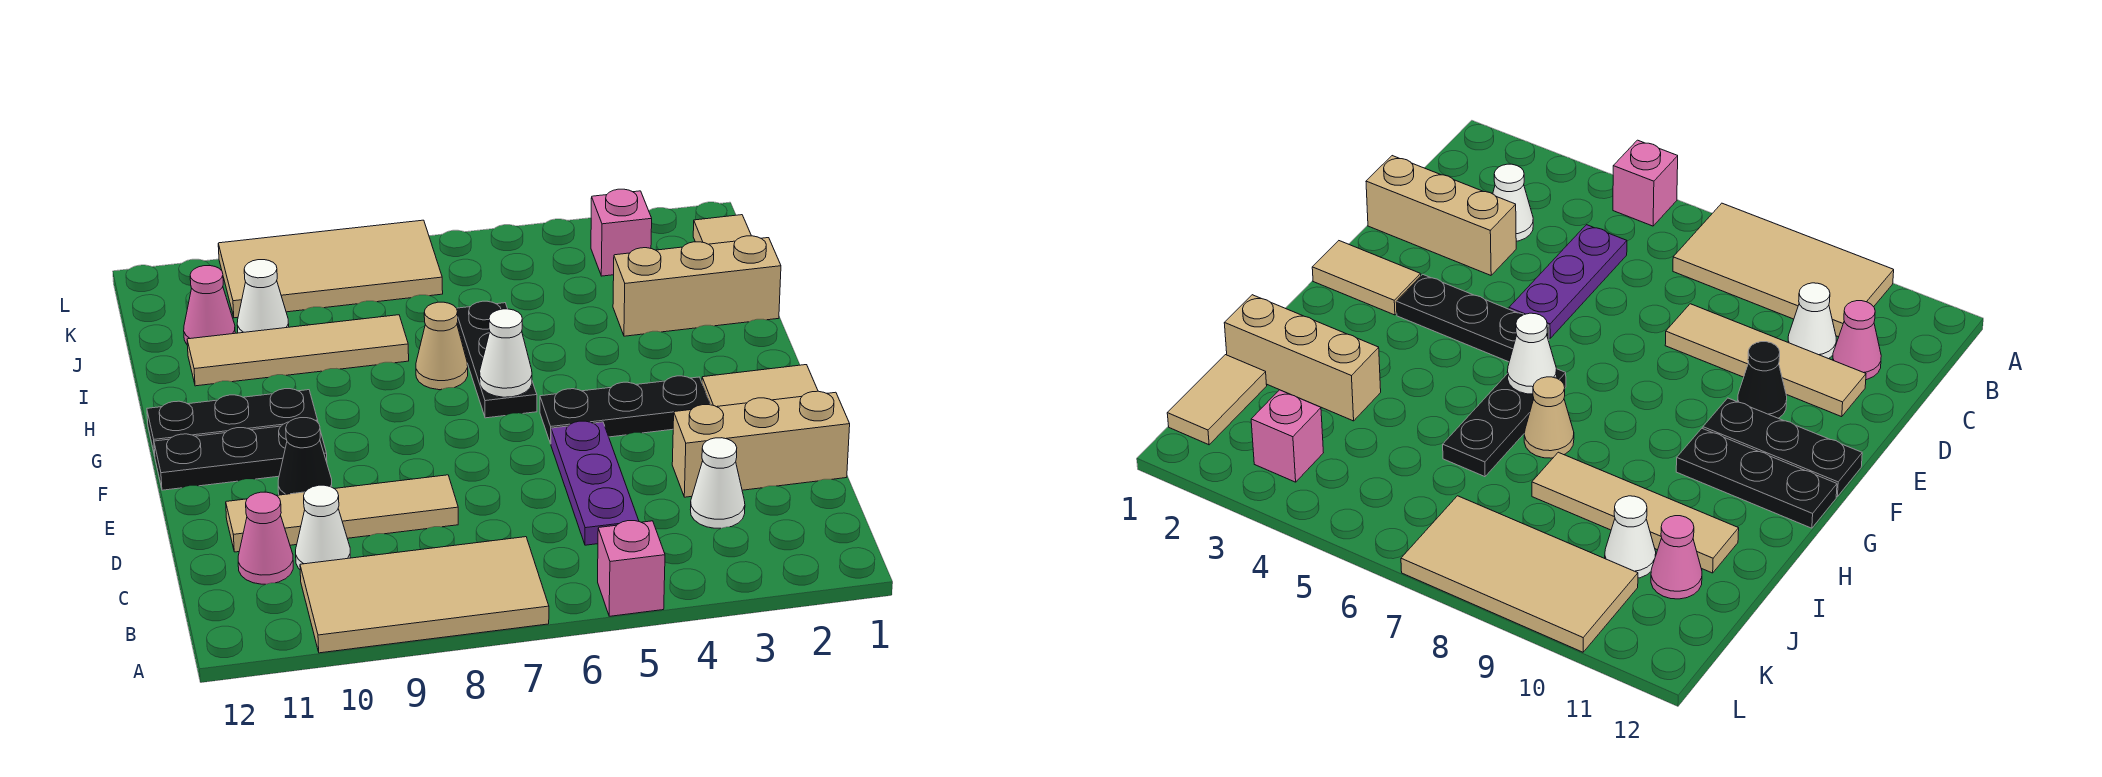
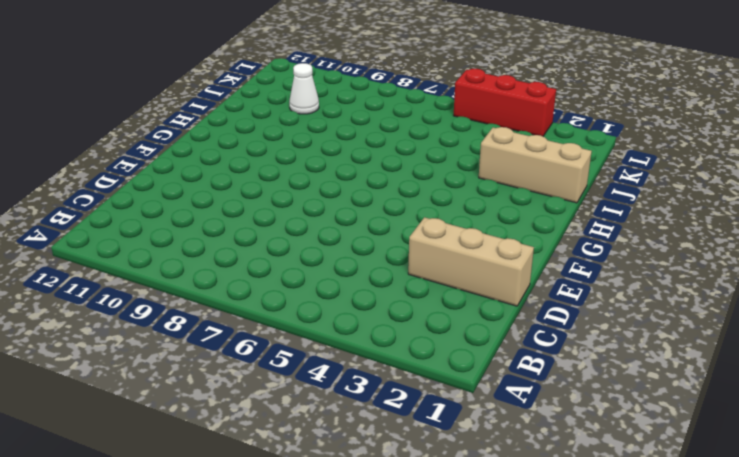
red 1x3 brick [454,69,556,136] -> none
none -> pink 1x1 brick [598,521,665,616]
none -> tan 2x4 tile [300,537,549,653]
none -> white 1x1 cone [690,438,745,528]

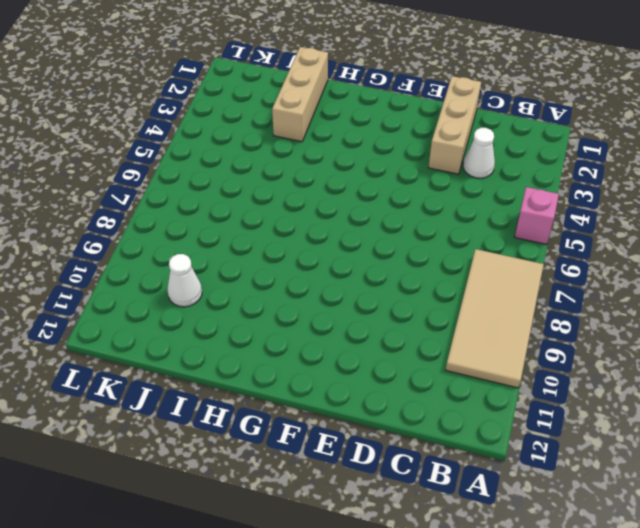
none -> purple 1x3 plate [551,421,639,545]
none -> white 1x1 cone [296,485,350,569]
none -> pink 1x1 cone [238,492,293,584]

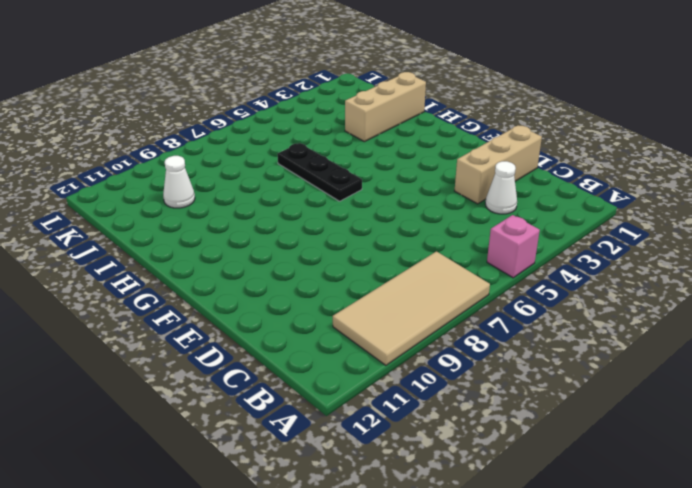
none -> purple 1x3 plate [551,421,639,545]
none -> white 1x1 cone [296,485,350,569]
none -> pink 1x1 cone [238,492,293,584]

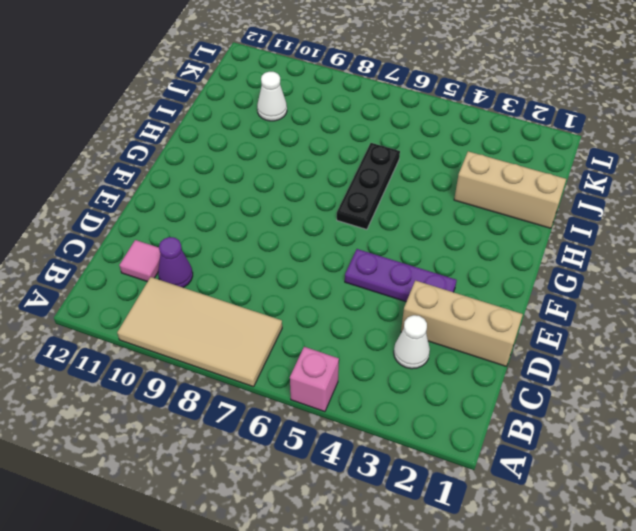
purple 1x1 cone [158,237,193,288] -> white 1x1 cone [296,485,350,569]
pink 1x1 tile [119,240,161,282] -> pink 1x1 cone [238,492,293,584]
purple 1x3 plate [345,249,457,302] -> purple 1x3 plate turned to [551,421,639,545]
none -> tan 1x4 tile [226,475,458,552]
none -> black 1x1 cone [278,418,332,495]
none -> tan 1x2 tile [702,365,818,407]

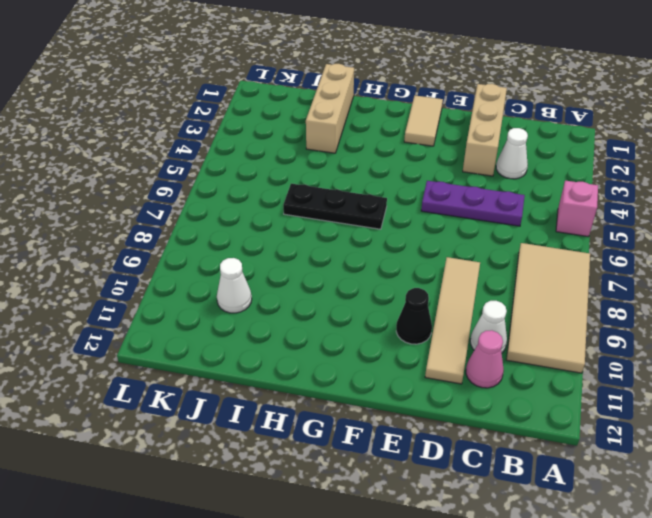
none -> black 1x3 plate [540,376,710,444]
none -> black 1x3 plate [154,422,327,490]
none -> black 1x3 plate [147,389,318,456]

